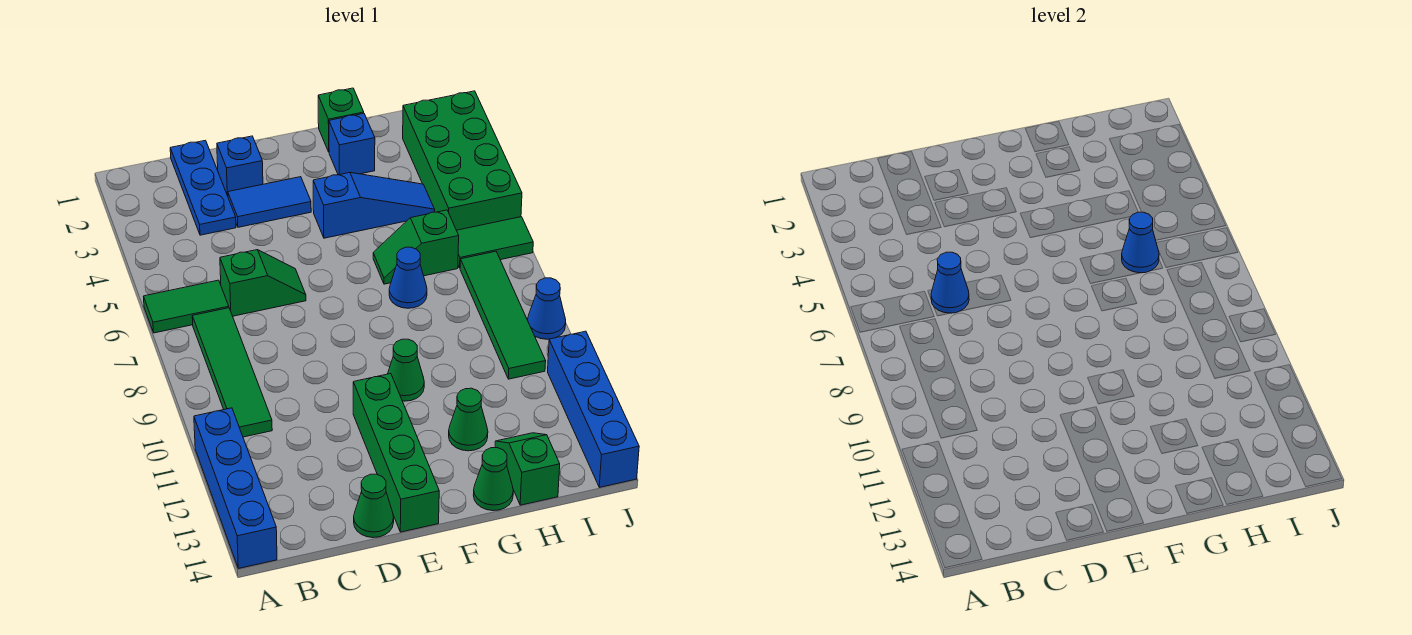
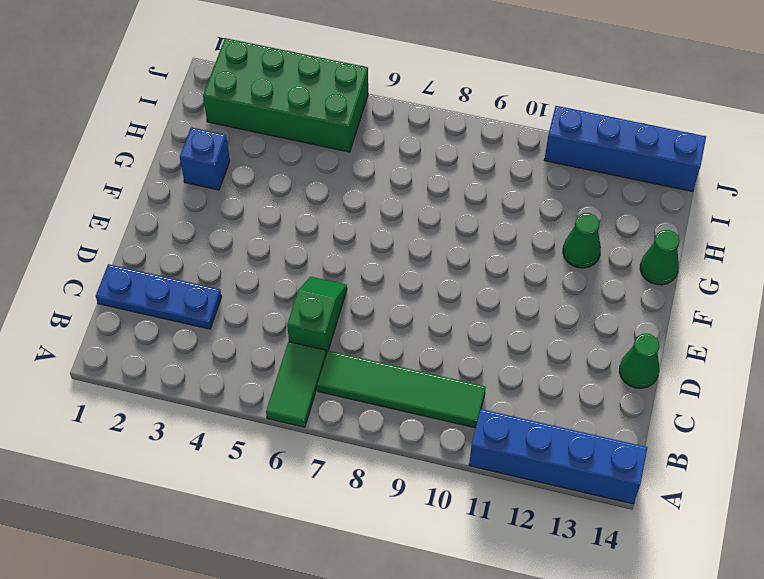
none -> blue 1x1 brick [217,136,263,196]
none -> blue 1x2 tile [228,177,311,227]
none -> green 1x4 brick [353,374,439,532]

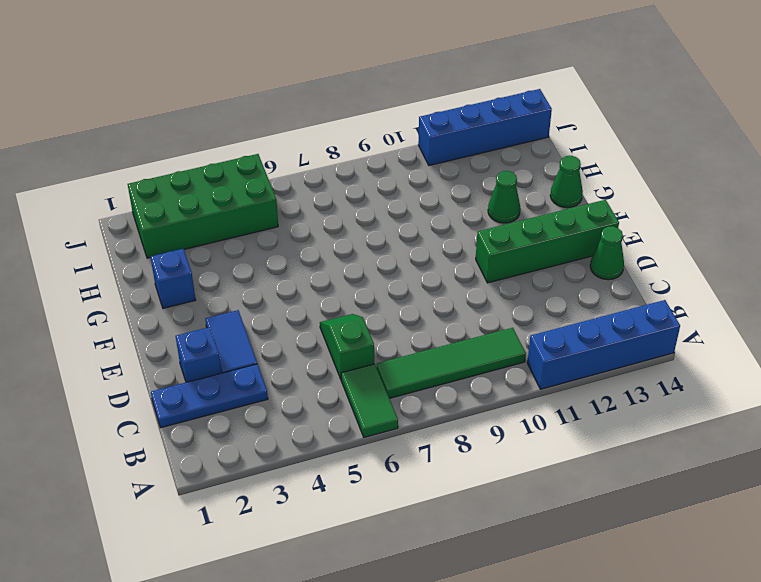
none -> blue 1x3 slope [313,173,435,238]
none -> green 1x1 cone [388,339,424,401]
none -> green 1x1 brick [318,88,364,152]

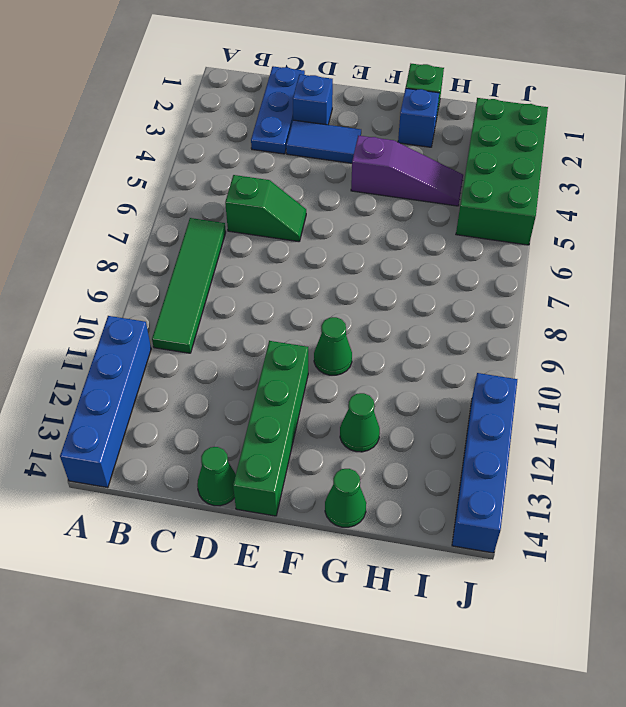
purple 1x3 slope [351,135,463,206] -> blue 1x3 slope [313,173,435,238]
none -> green 1x2 tile [144,280,229,333]
none -> green 1x2 slope [373,210,459,284]
none -> blue 1x1 cone [389,247,427,308]

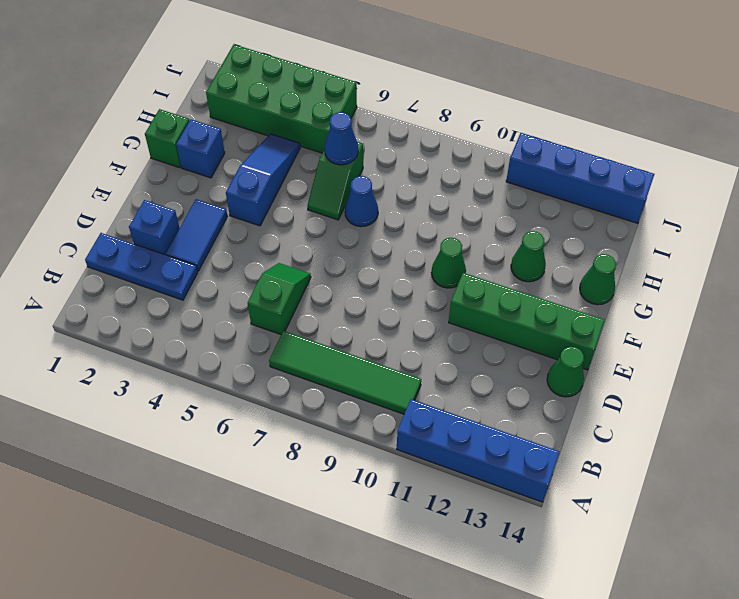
none -> green 1x2 tile [144,280,229,333]
none -> green 1x2 slope [495,433,560,505]
none -> green 1x2 tile [457,217,533,268]

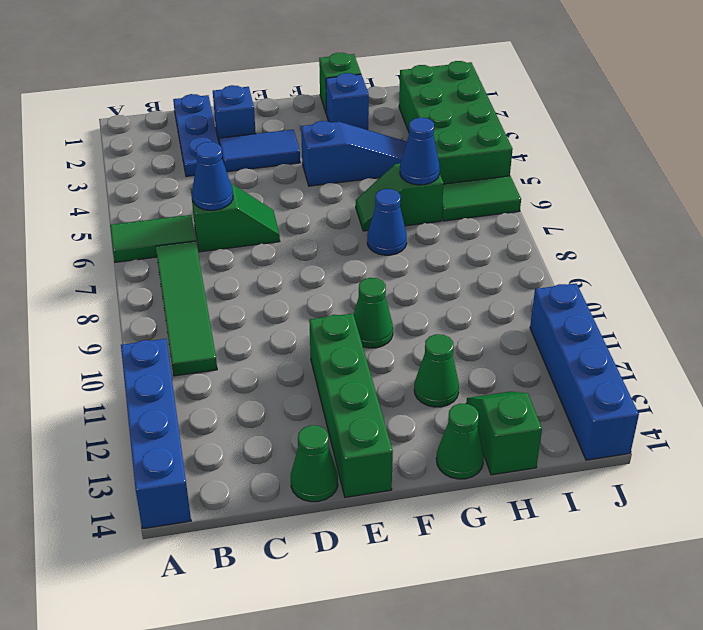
none -> green 1x4 tile [460,251,546,379]
none -> blue 1x1 cone [528,278,566,339]

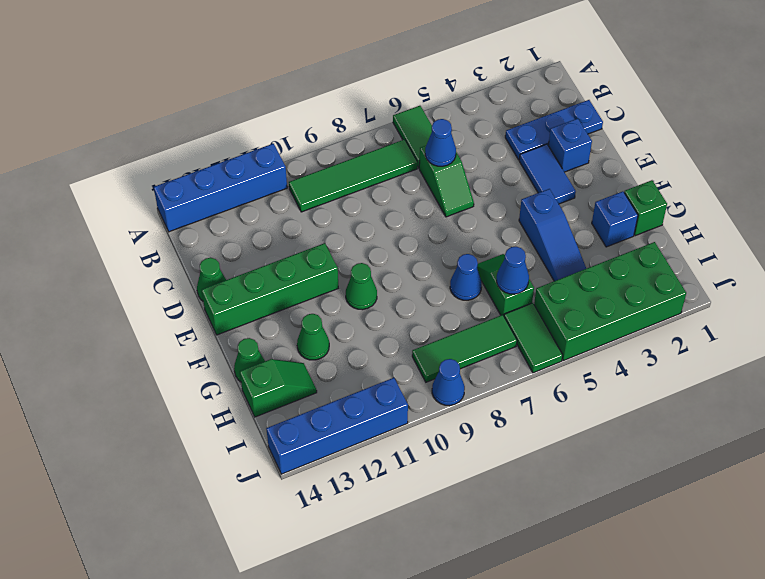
green 1x3 tile [412,315,517,382] -> green 1x4 tile [460,251,546,379]

